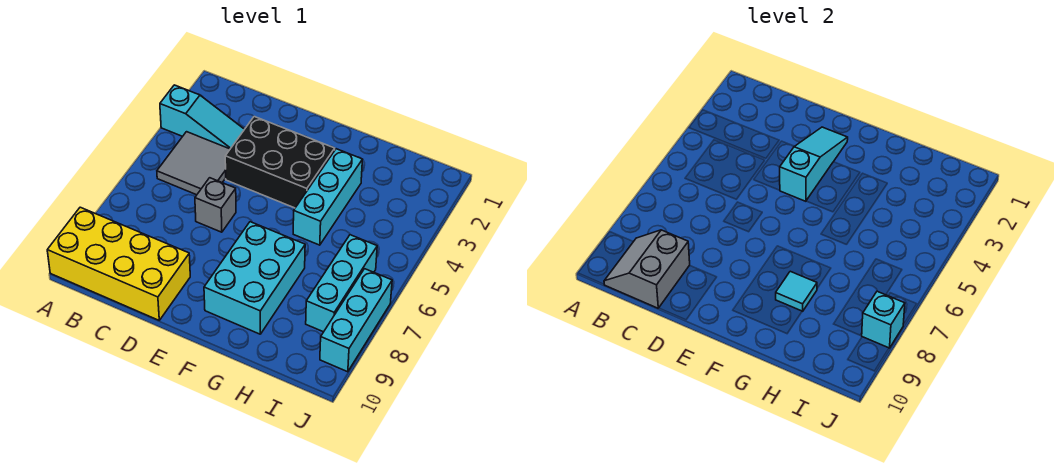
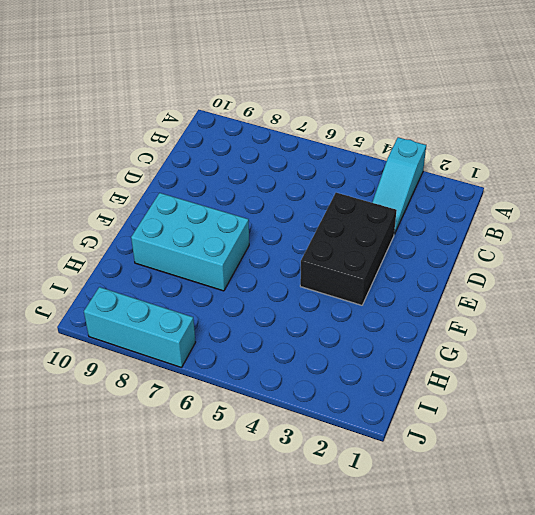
none -> yellow 2x4 brick [47,207,190,320]
none -> grey 2x2 tile [157,132,230,195]
none -> grey 1x1 brick [195,178,236,232]

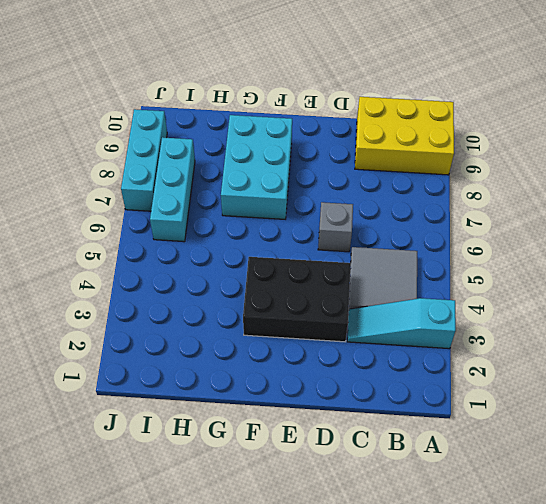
yellow 2x3 brick [355,97,454,175] -> yellow 2x4 brick [47,207,190,320]
none -> cyan 1x3 brick [293,149,362,245]
none -> grey 2x2 slope [604,230,690,308]
none -> cyan 1x3 slope [780,127,848,201]

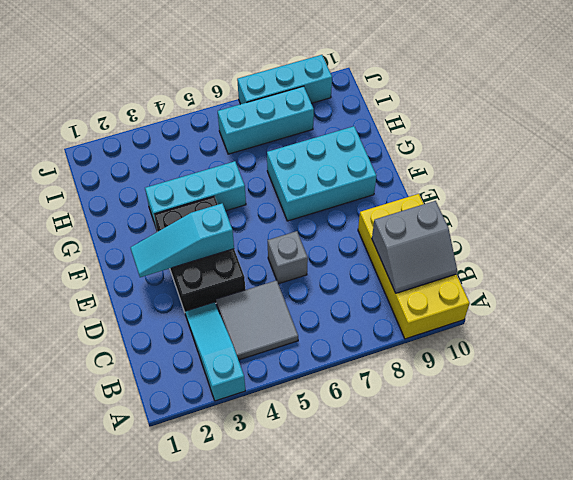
none -> cyan 1x1 tile [776,271,817,311]
none -> cyan 1x1 brick [862,291,905,348]

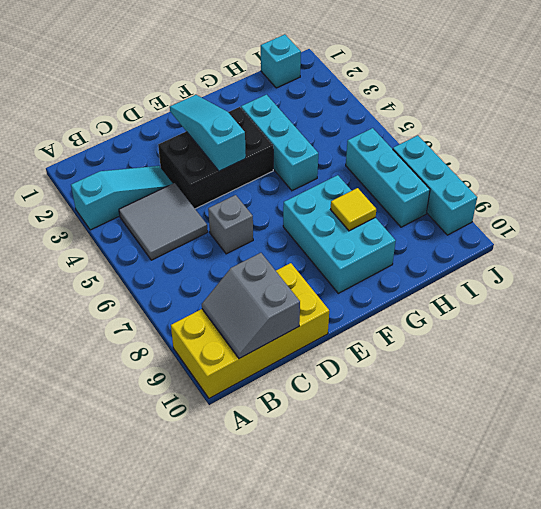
yellow 1x1 tile [331,188,376,231] -> cyan 1x1 tile [776,271,817,311]
cyan 1x1 brick [261,34,301,88] -> cyan 1x1 brick moved to [862,291,905,348]

